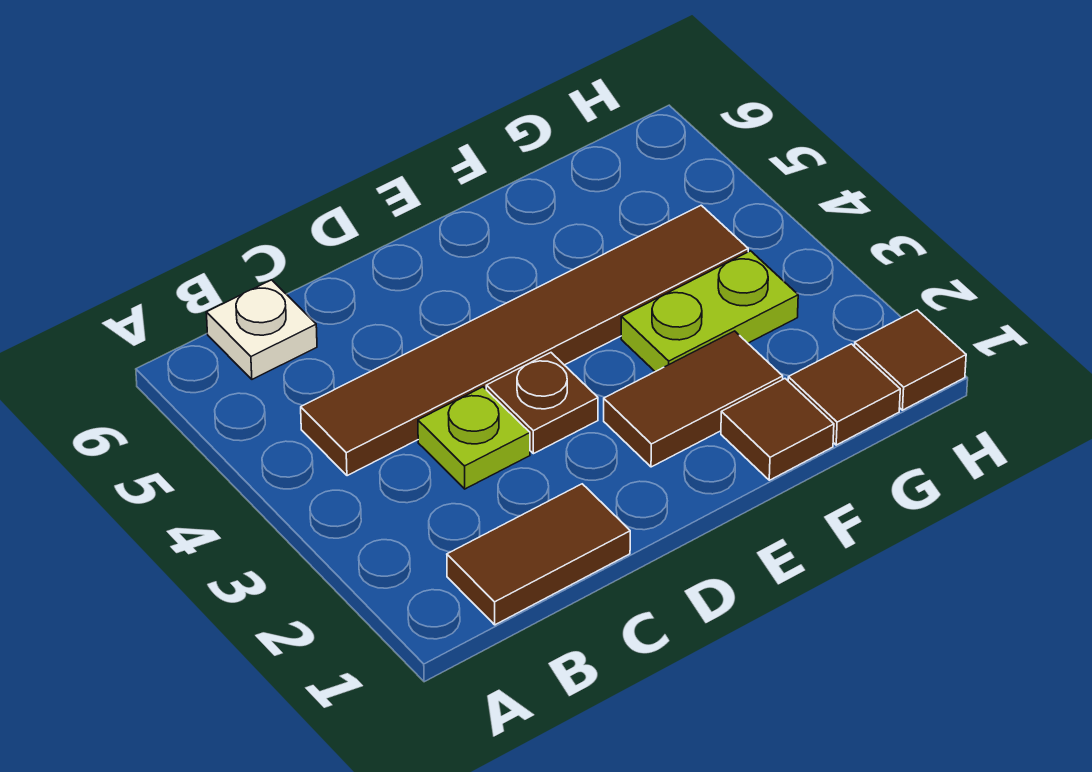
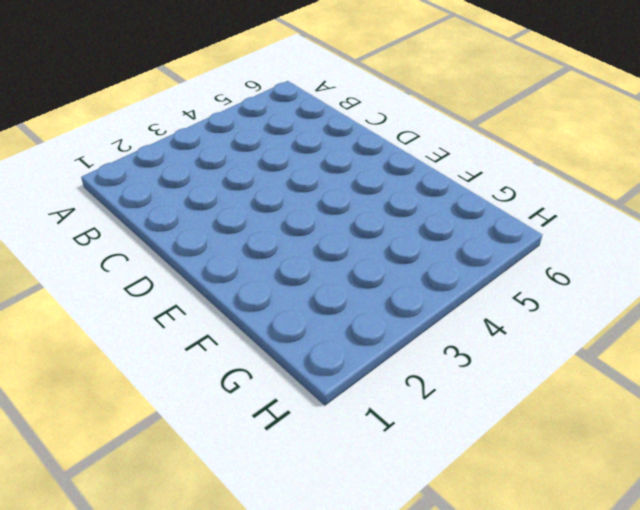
none -> brown 1x2 tile [447,484,630,625]
none -> brown 1x6 tile [301,205,748,476]

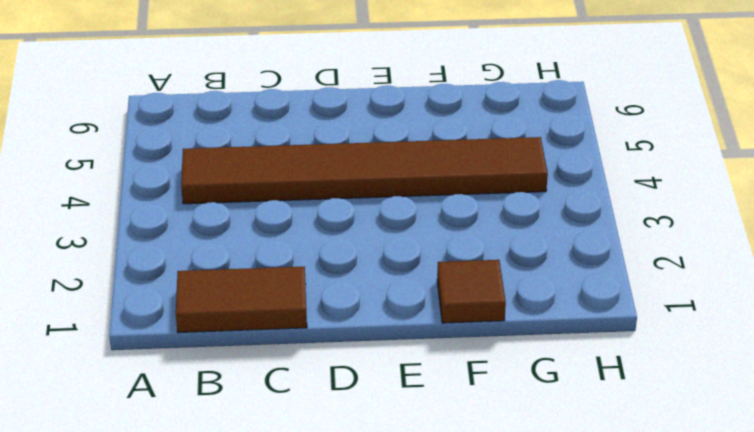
none -> white 1x1 plate [206,280,317,379]
none -> lime 1x1 plate [418,387,530,489]

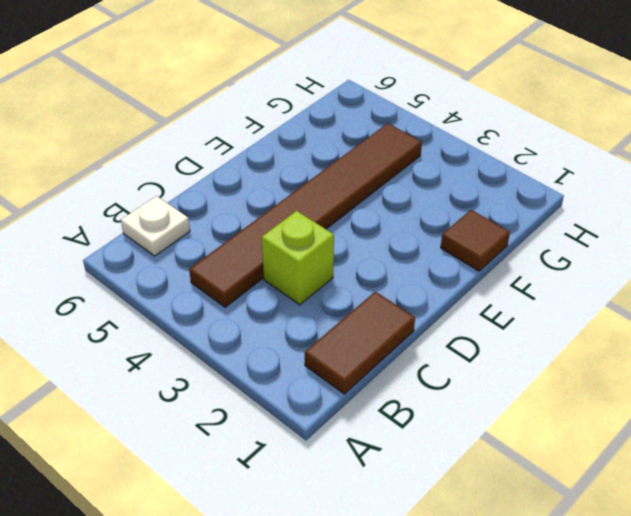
lime 1x1 brick [262,211,334,305] -> lime 1x1 plate [418,387,530,489]
none -> brown 1x1 plate [486,353,598,454]
none -> brown 1x2 tile [604,331,783,467]

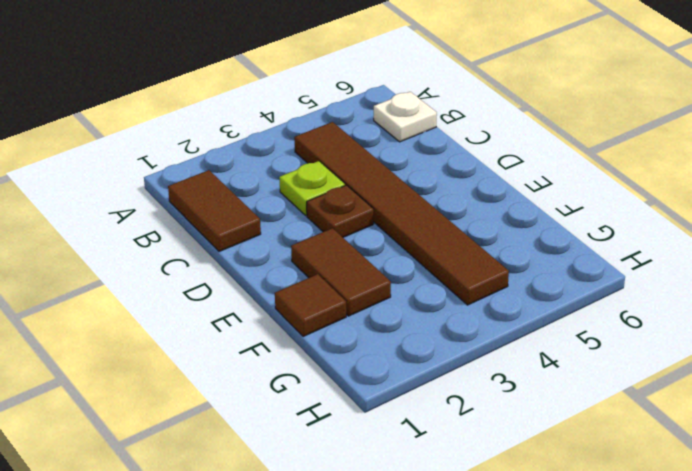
none -> lime 1x2 plate [621,251,798,372]
none -> brown 1x1 tile [788,344,900,445]

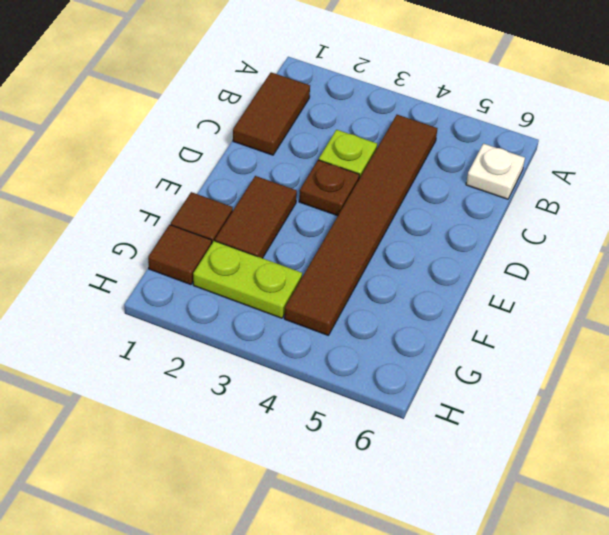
lime 1x2 plate [193,241,302,318] -> lime 1x2 plate turned to [621,251,798,372]
none -> brown 1x1 tile [854,310,966,410]

